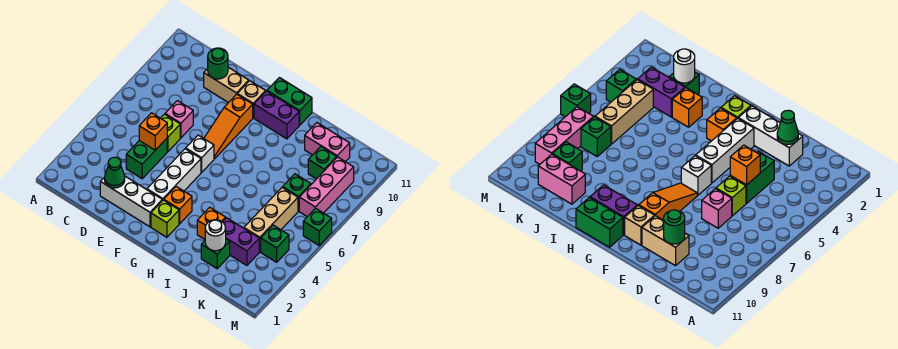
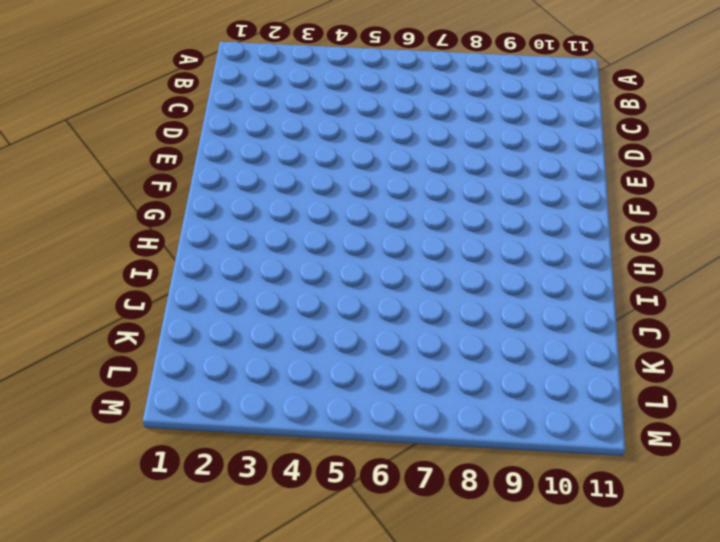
none -> white 1x3 brick [100,176,162,227]
none -> green 1x2 brick [126,139,167,179]
none -> lime 1x1 brick [161,114,180,151]

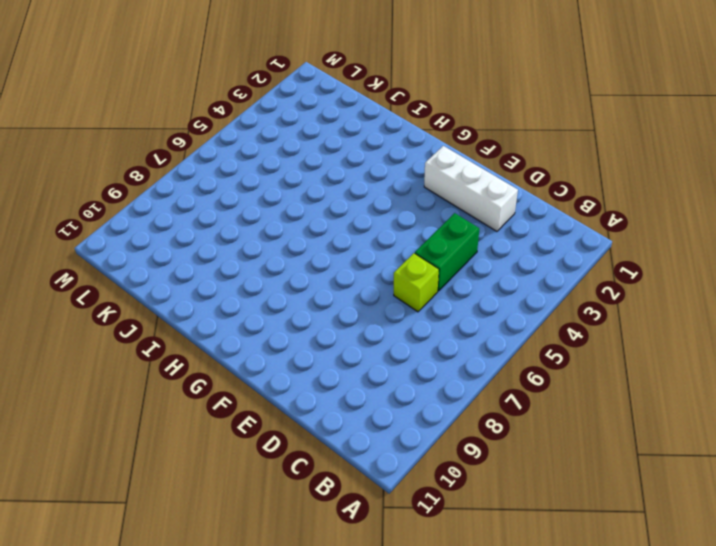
none -> pink 1x1 brick [165,101,193,138]
none -> tan 1x2 brick [204,67,249,103]
none -> white 1x3 brick [147,149,201,201]

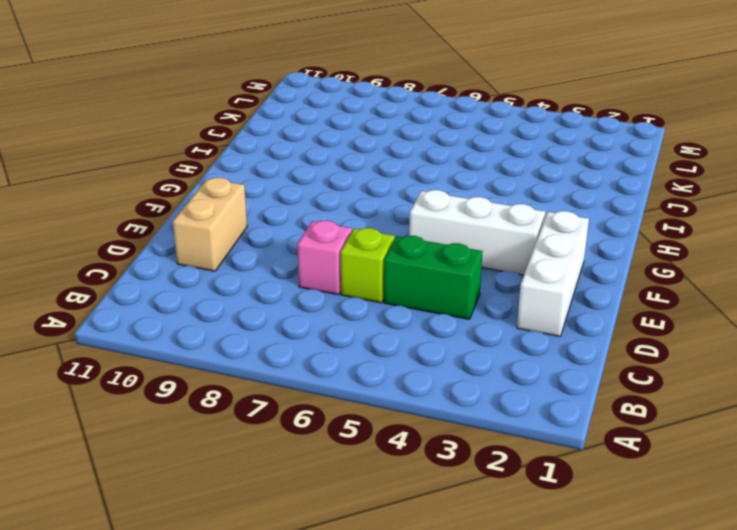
none -> white 1x1 brick [186,135,214,172]
none -> orange 1x3 slope [204,94,253,159]
none -> tan 1x1 brick [237,81,266,118]

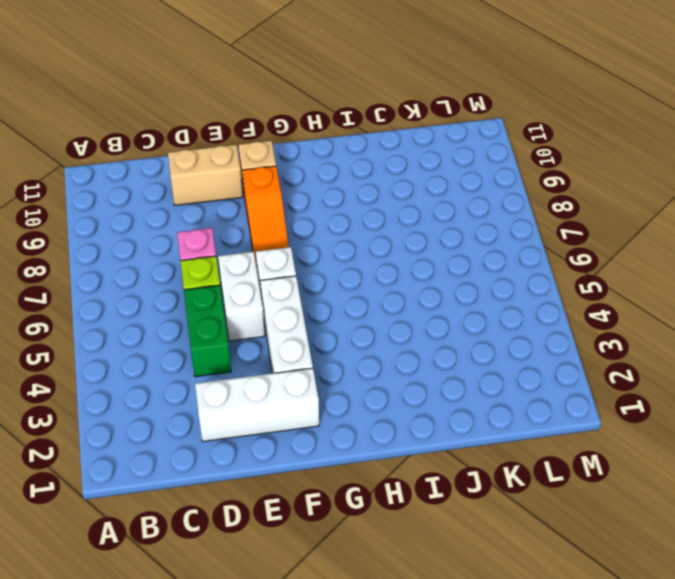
white 1x2 brick [218,252,265,341] -> none
none -> lime 1x1 brick [151,200,179,237]
none -> orange 1x1 brick [164,187,192,224]
none -> purple 1x2 brick [254,91,299,139]

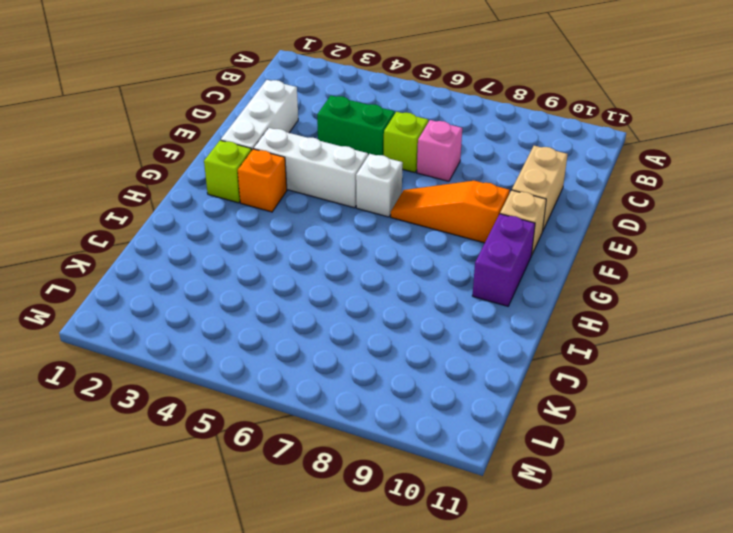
none -> green 1x2 brick [267,78,312,125]
none -> orange 1x1 brick [197,207,226,239]
none -> green 1x1 brick [201,239,230,269]

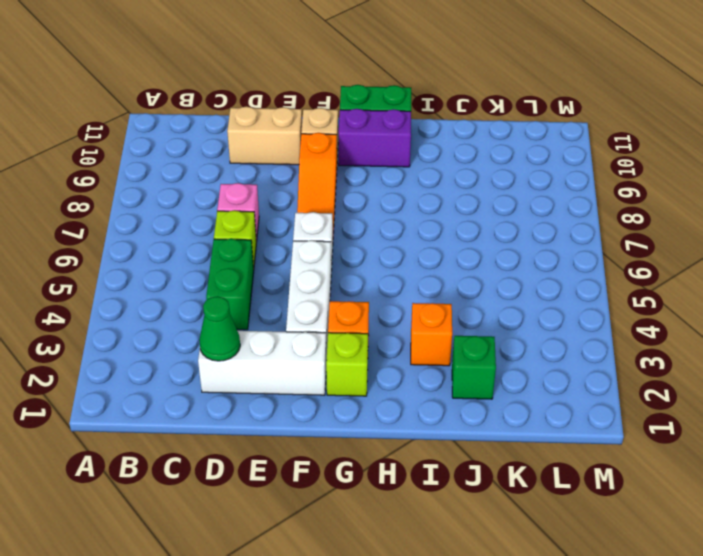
none -> purple 1x2 brick [223,218,259,265]
none -> pink 1x2 brick [305,123,350,162]
none -> tan 1x3 brick [244,187,298,252]

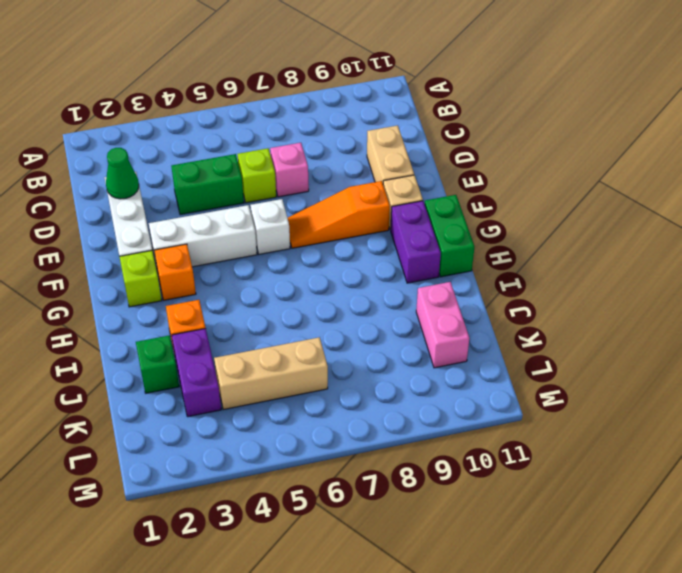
none -> green 1x1 brick [283,174,311,211]
none -> green 1x1 brick [308,147,337,179]
none -> green 1x1 brick [261,225,289,262]

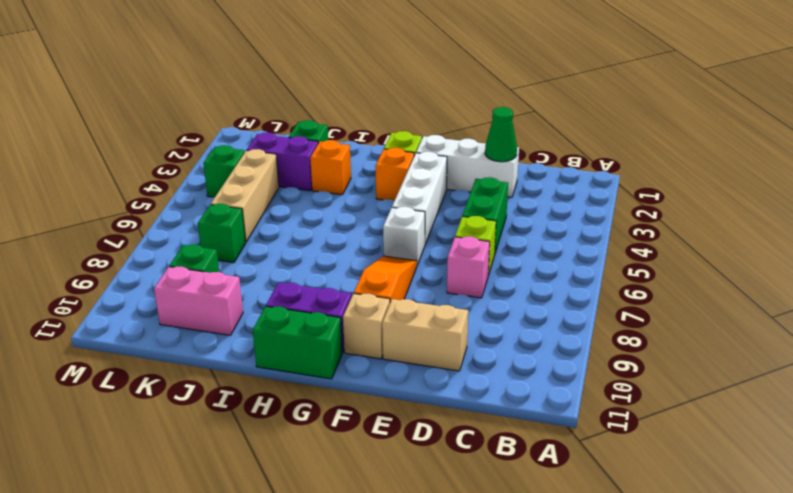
none -> pink 1x3 brick [299,157,354,217]
none -> green 1x1 brick [303,208,332,245]
none -> orange 1x1 brick [139,113,167,150]

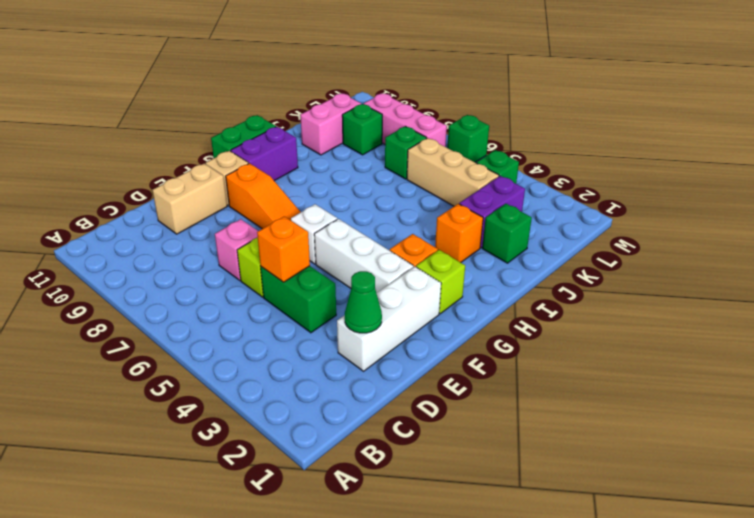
none -> green 1x1 round brick [208,48,228,79]
none -> white 1x1 round brick [205,220,226,251]

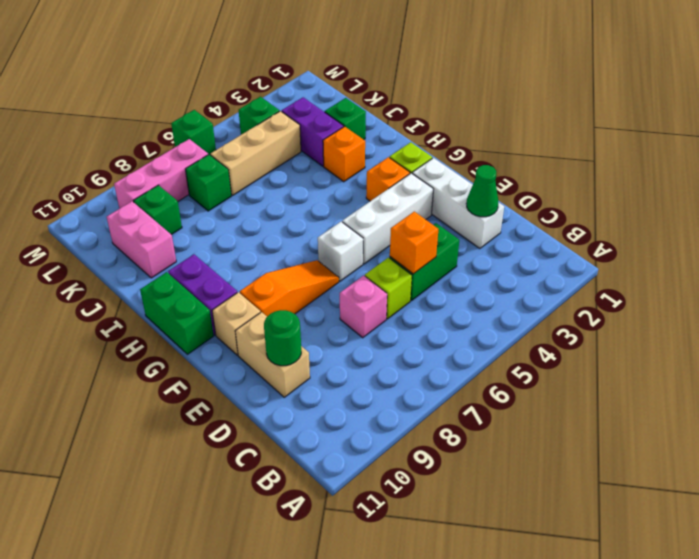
none -> white 1x1 round brick [205,220,226,251]

